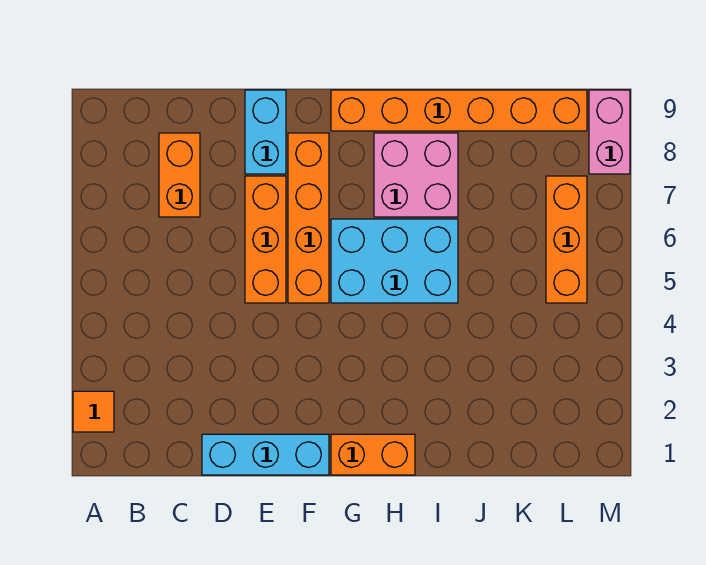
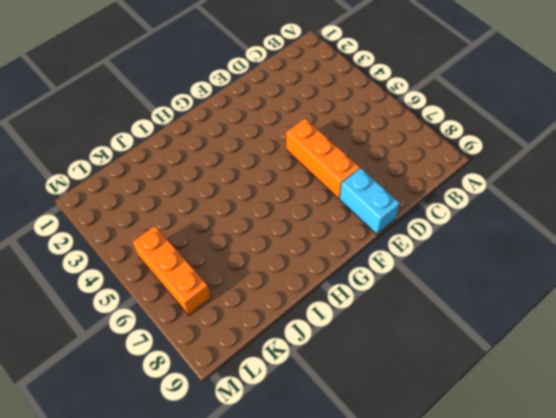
none -> orange 1x1 tile [73,391,114,432]
none -> orange 1x2 brick [159,133,200,217]
none -> cyan 1x3 brick [202,434,329,475]

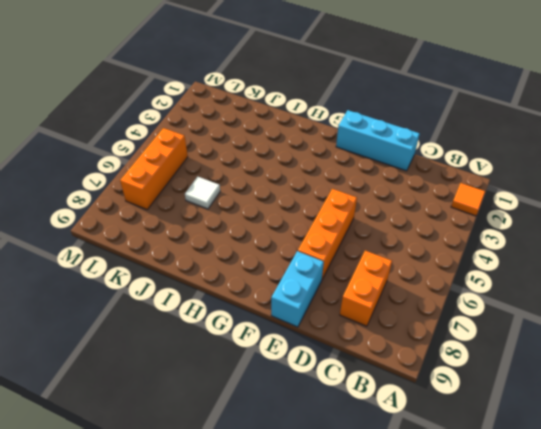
white 1x1 tile [185,176,220,209] -> none
none -> orange 1x4 brick [288,133,329,303]
none -> orange 1x2 brick [331,434,415,475]
none -> cyan 2x3 brick [331,219,458,303]

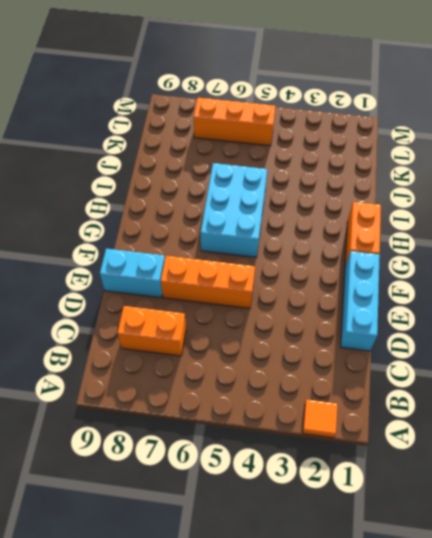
none -> orange 1x4 brick [288,133,329,303]
none -> orange 1x6 brick [331,90,587,131]
none -> pink 2x2 brick [374,133,458,217]

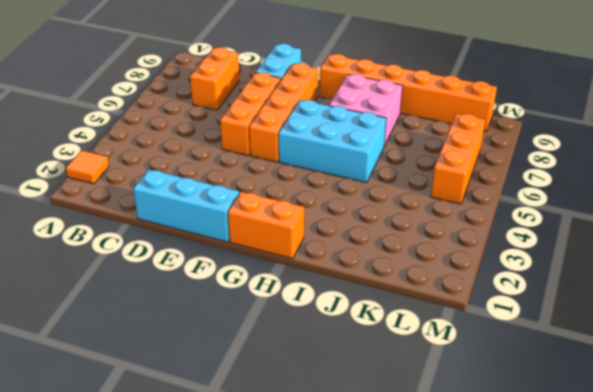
none -> pink 1x2 brick [589,90,630,174]

